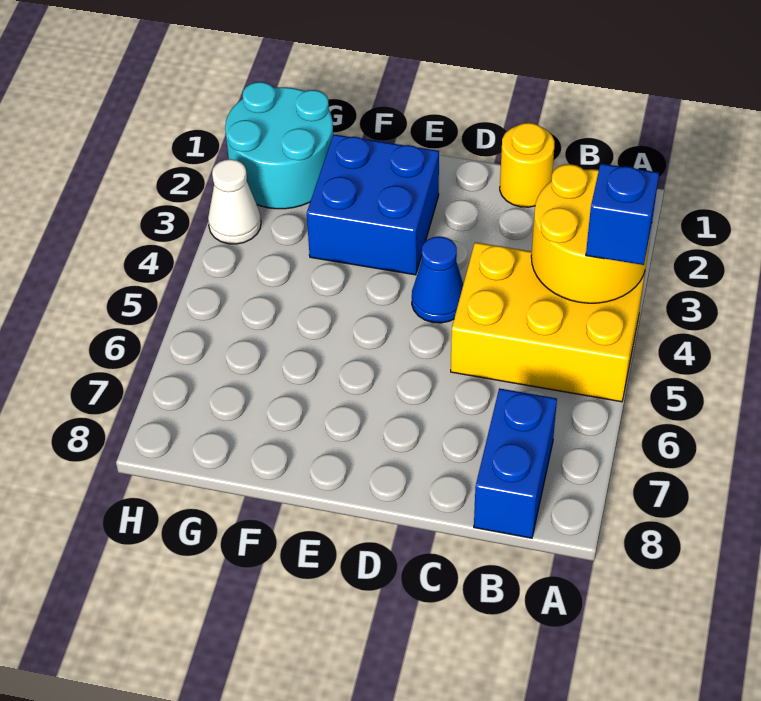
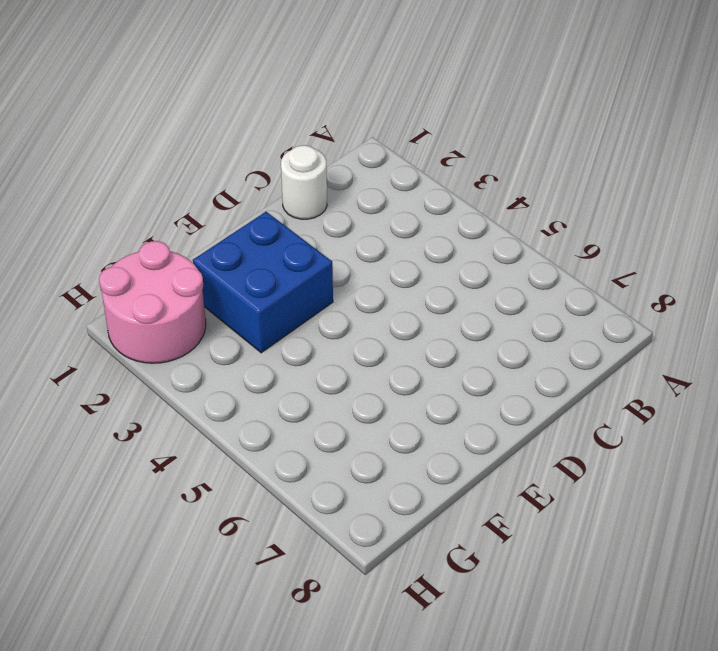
white 1x1 round brick [281,145,327,219] -> yellow 1x1 round brick [500,123,555,207]
pink 2x2 round brick [99,241,206,363] -> cyan 2x2 round brick [225,82,333,209]
none -> yellow 2x3 brick [451,242,645,402]
none -> blue 1x2 brick [474,388,557,538]

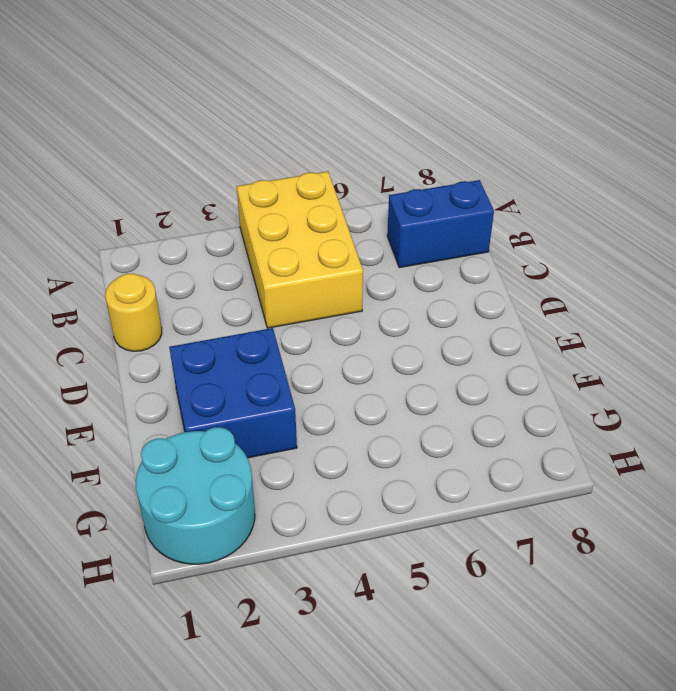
none -> blue 1x1 cone [412,236,463,323]
none -> white 1x1 cone [208,159,261,244]

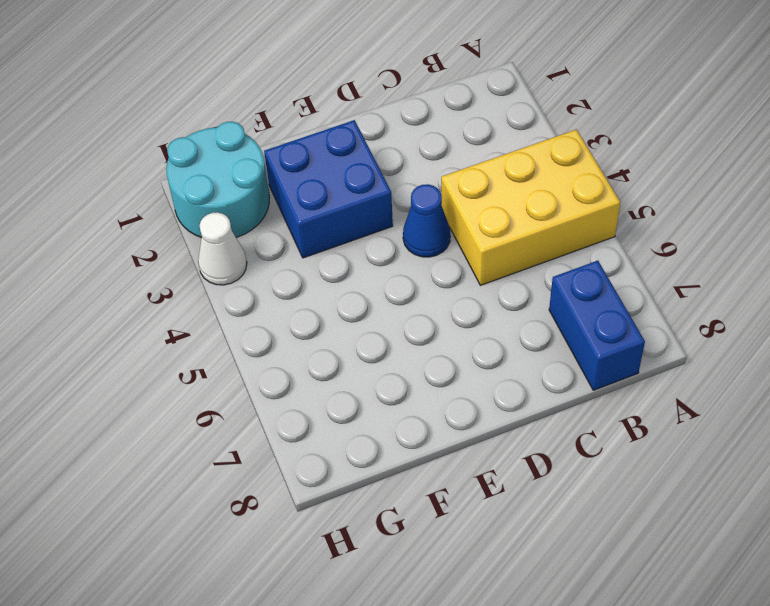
none -> yellow 1x1 round brick [500,123,555,207]
none -> yellow 2x2 round brick [531,164,652,303]

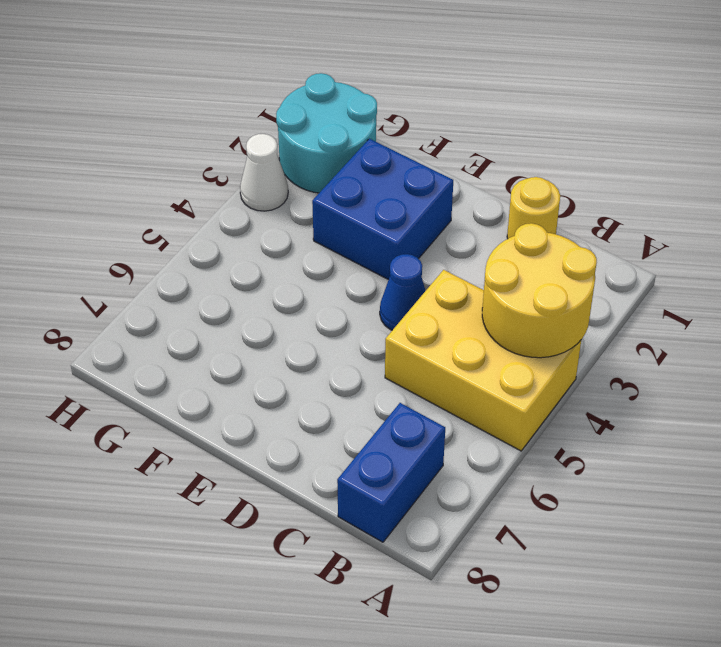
none -> blue 1x1 brick [586,164,659,265]

